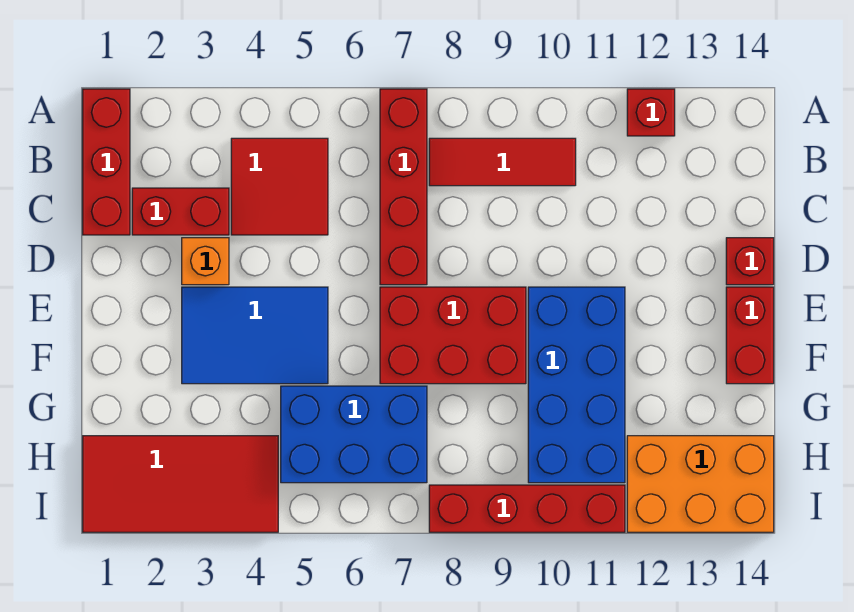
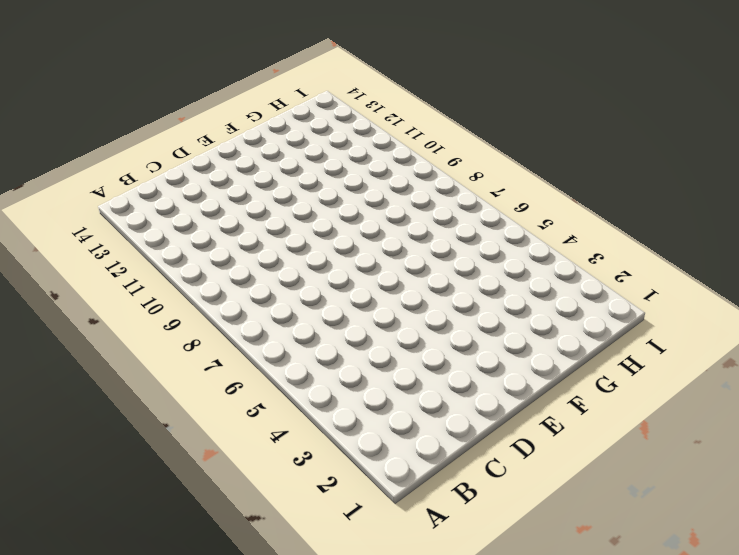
none -> red 1x3 brick [83,89,130,235]
none -> red 1x4 brick [380,89,427,285]
none -> red 1x1 brick [627,89,675,136]

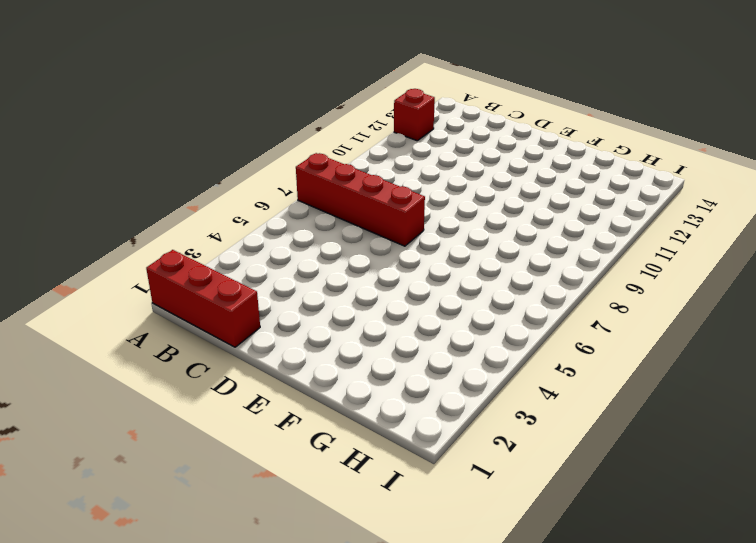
none -> red 2x2 tile [231,138,328,235]
none -> red 1x3 tile [429,138,576,186]
none -> red 1x2 brick [132,188,229,235]

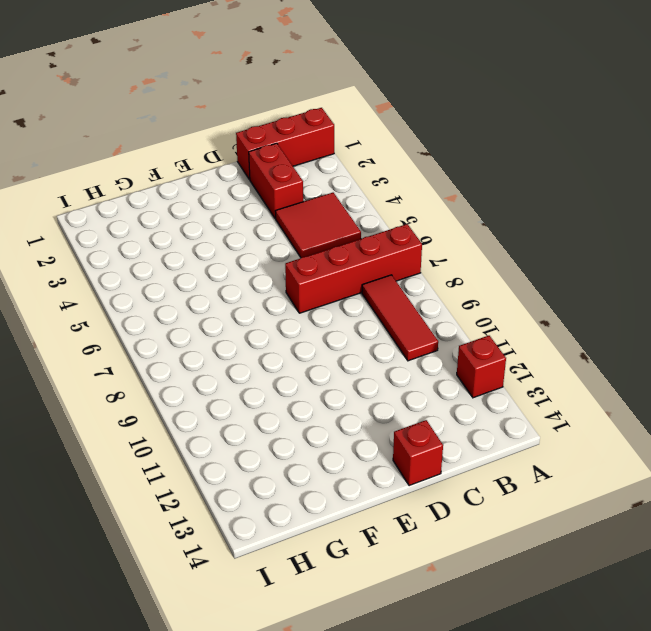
none -> orange 1x1 brick [182,238,229,285]
none -> blue 2x3 tile [182,287,328,384]
none -> red 2x3 brick [380,287,526,384]

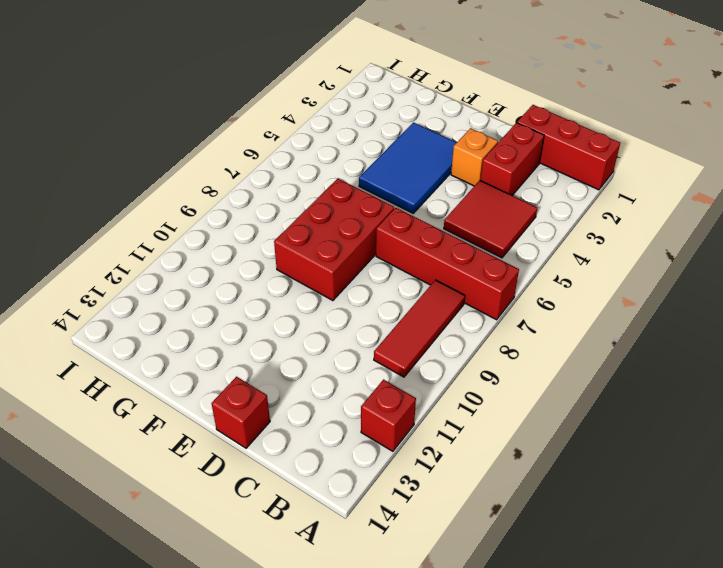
none -> blue 2x4 brick [528,287,625,483]
none -> red 1x2 brick [726,287,774,384]
none -> blue 2x3 brick [281,386,427,483]

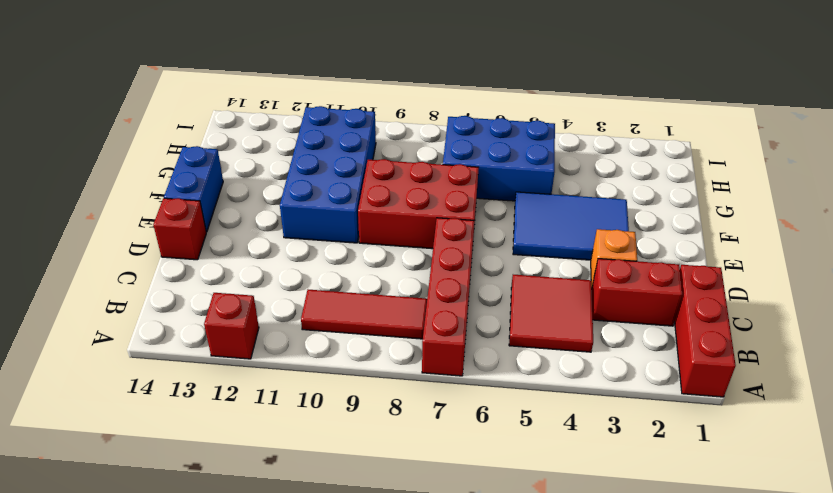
blue 1x2 brick [164,146,223,232] -> red 1x2 brick [726,287,774,384]
none -> red 2x4 tile [83,436,278,532]
none -> orange 2x3 brick [627,436,774,532]
none -> red 1x4 brick [429,485,625,532]

